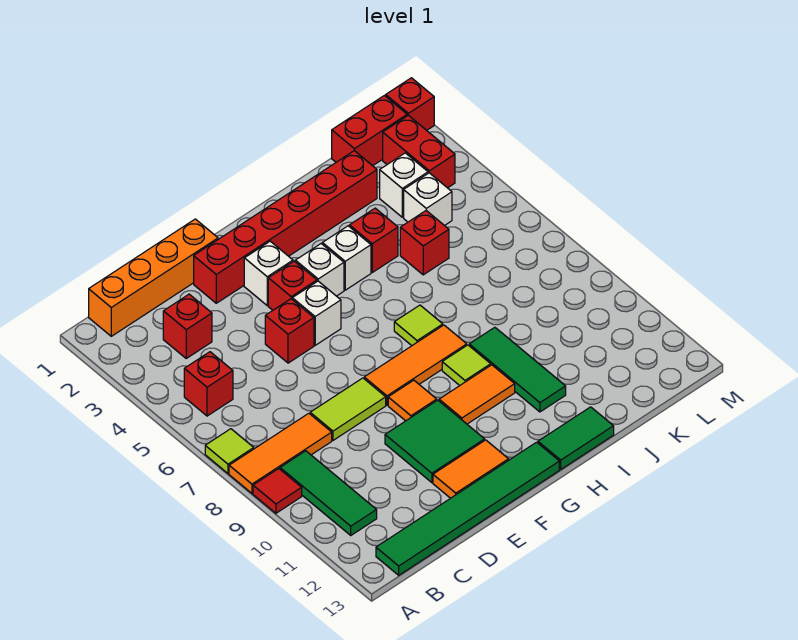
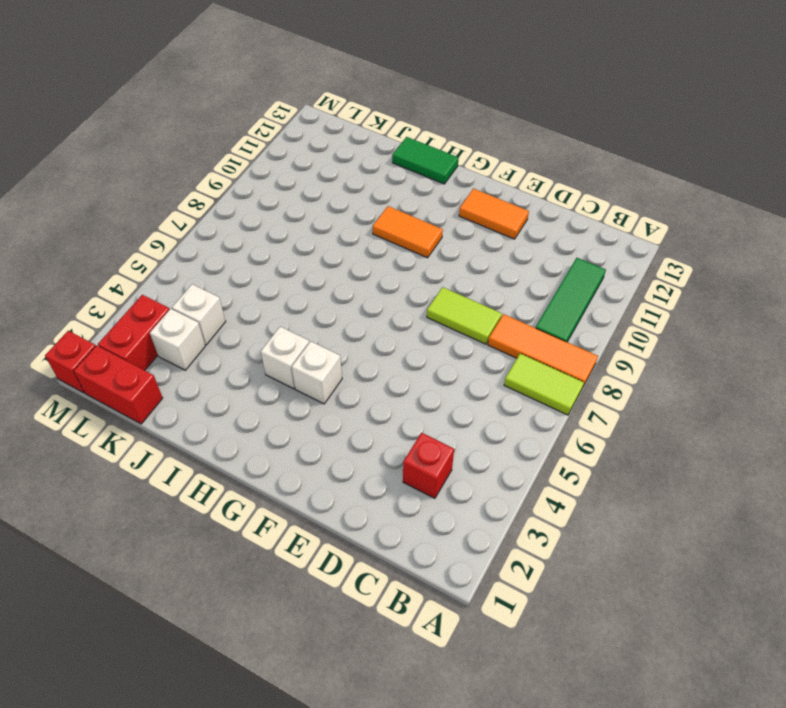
lime 1x2 tile [504,353,584,415] -> lime 1x1 tile [205,429,254,473]
none -> red 1x1 tile [253,469,302,513]
none -> orange 1x4 brick [89,219,218,336]
none -> red 1x1 brick [184,352,233,416]
none -> green 1x6 tile [376,442,559,575]

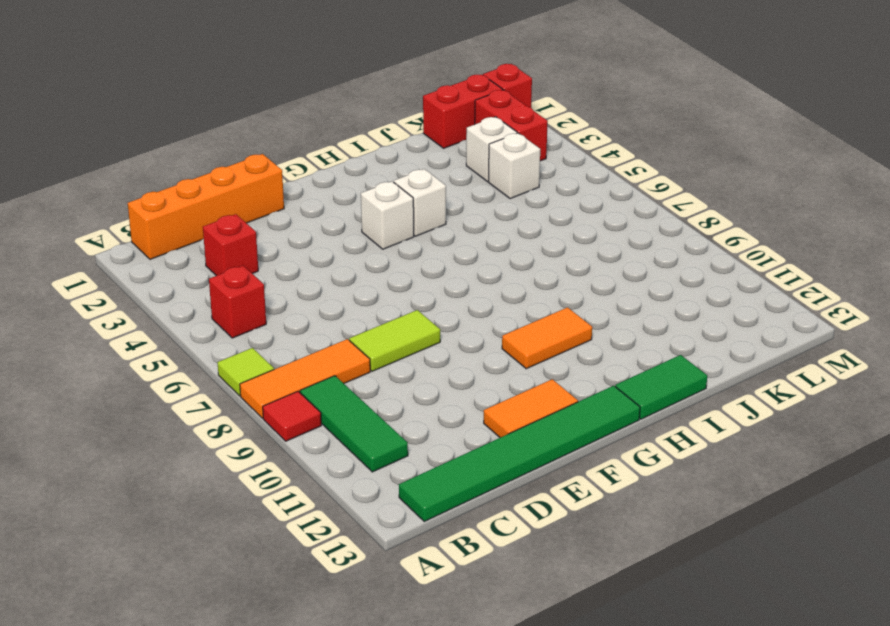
none -> red 1x6 brick [194,151,377,303]
none -> red 1x1 brick [265,299,314,363]
none -> green 2x2 tile [385,400,485,483]
none -> white 1x1 brick [244,241,293,305]

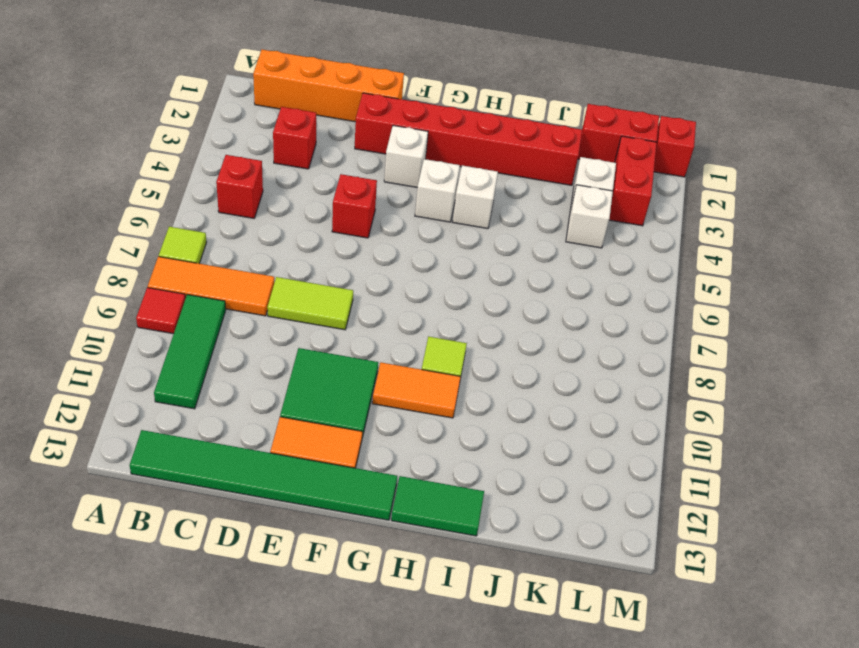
none -> red 1x1 brick [268,261,317,310]
none -> white 1x1 brick [292,281,341,345]
none -> orange 1x3 tile [364,325,467,405]
none -> orange 1x1 tile [388,380,437,421]

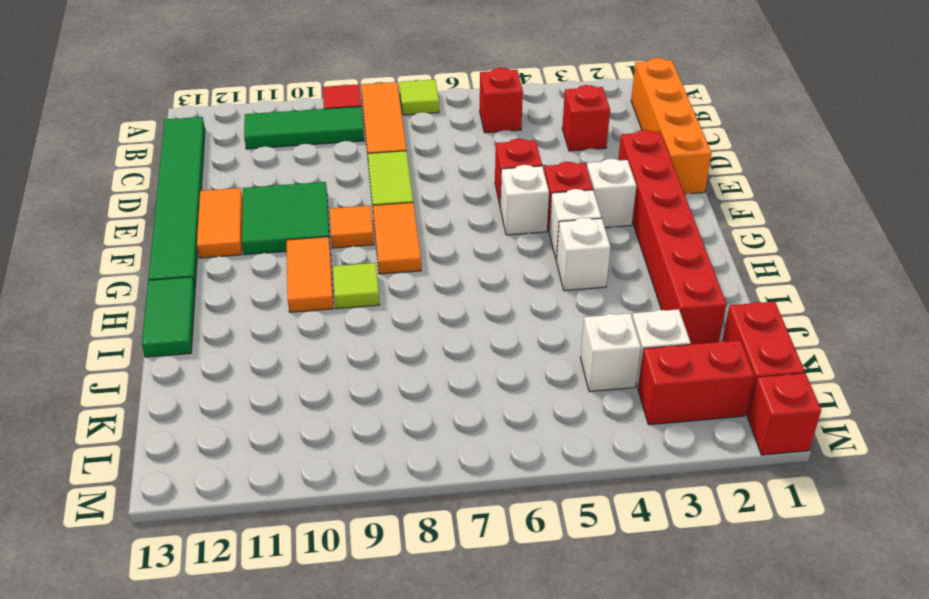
orange 1x2 tile [373,202,421,274] -> orange 1x3 tile [364,325,467,405]
none -> lime 1x1 tile [394,305,443,346]
none -> red 1x1 brick [349,208,398,272]
none -> green 1x3 tile [469,327,566,412]
none -> red 1x1 brick [400,211,449,275]

